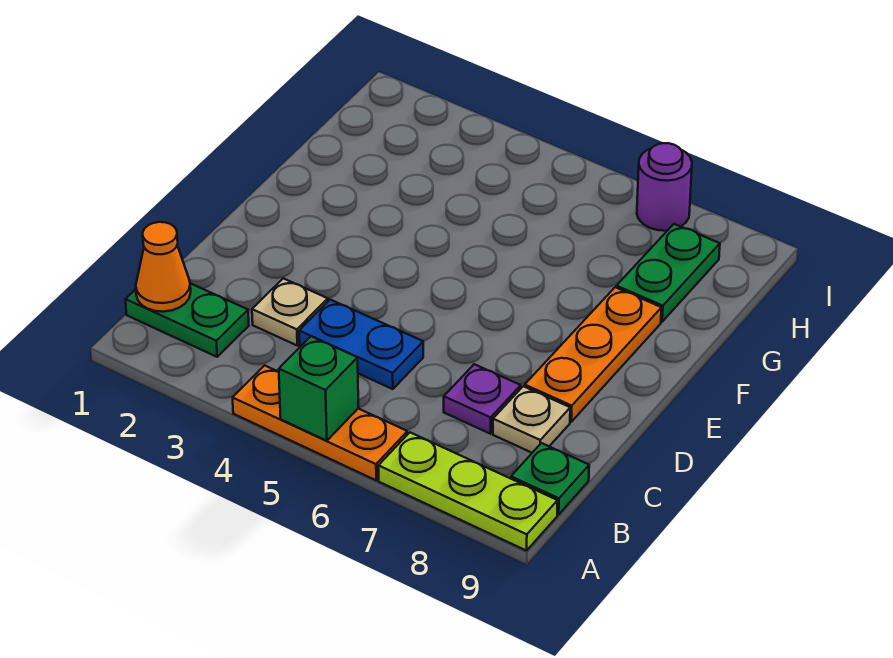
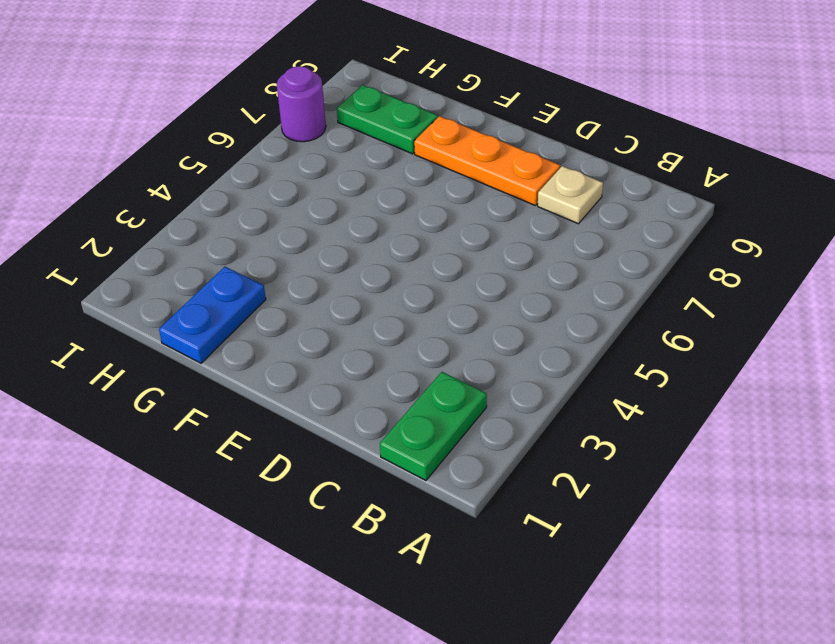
blue 1x2 plate [159,267,266,363] -> blue 1x2 plate moved to [299,300,423,389]
none -> orange 1x3 plate [233,365,407,480]
none -> lime 1x3 plate [378,433,558,551]
none -> green 1x1 plate [511,443,589,515]

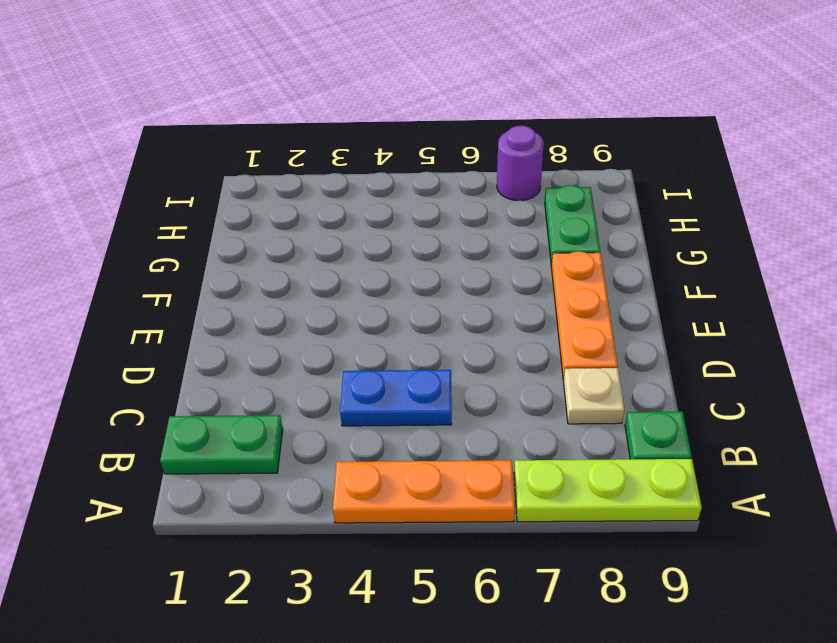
none -> tan 1x1 plate [252,278,328,345]
none -> purple 1x1 plate [444,364,521,434]
none -> green 1x1 brick [279,336,359,441]

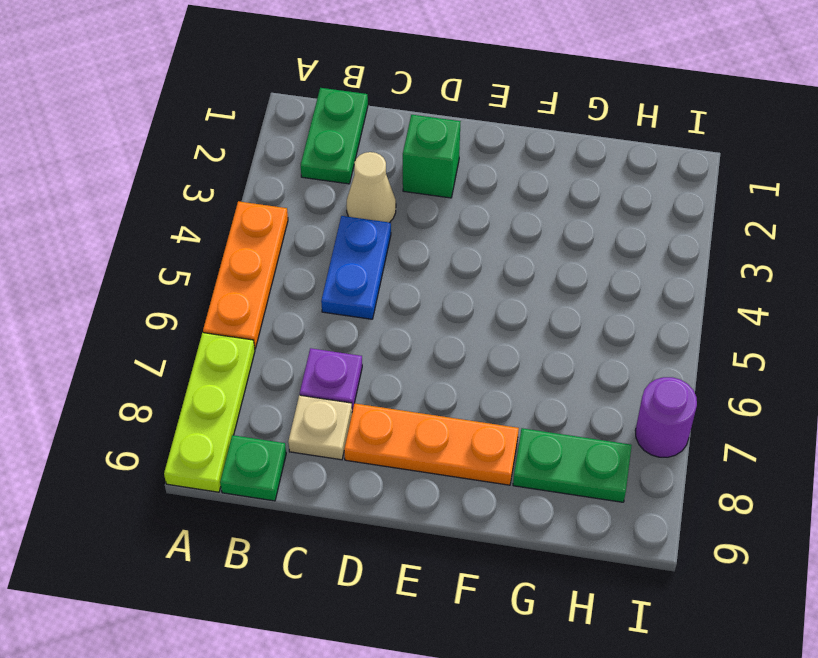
tan 1x1 cone [346,152,396,223] -> tan 1x1 plate [252,278,328,345]
green 1x1 brick [403,115,461,198] -> green 1x1 brick moved to [279,336,359,441]
none -> orange 1x1 cone [136,222,191,312]

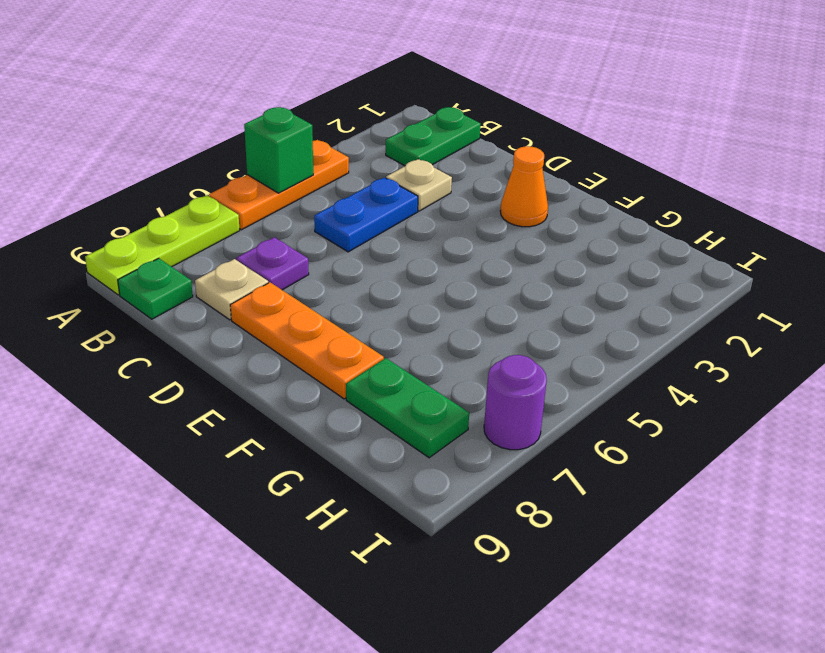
orange 1x1 cone [500,146,548,227] -> orange 1x1 cone moved to [136,222,191,312]

